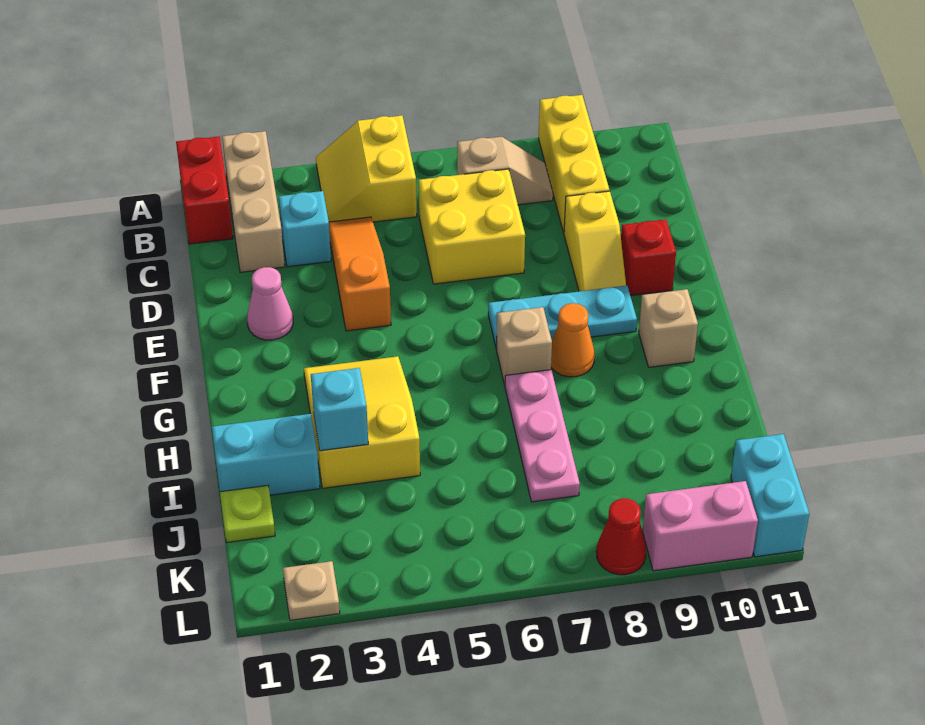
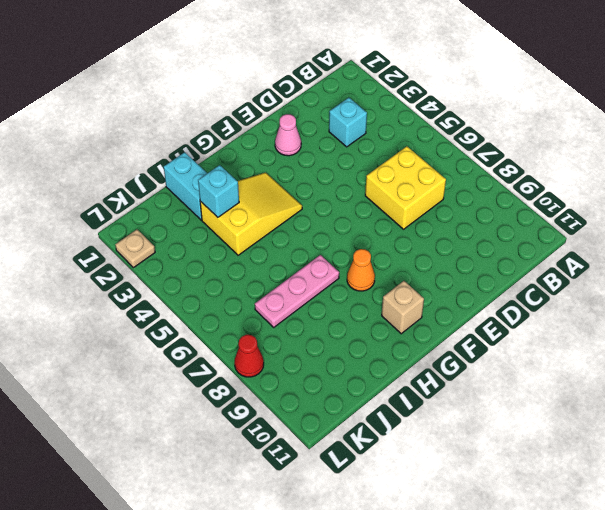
none -> red 1x2 brick [176,136,233,244]
none -> tan 1x3 brick [222,131,285,272]
none -> yellow 2x2 slope [316,116,417,222]

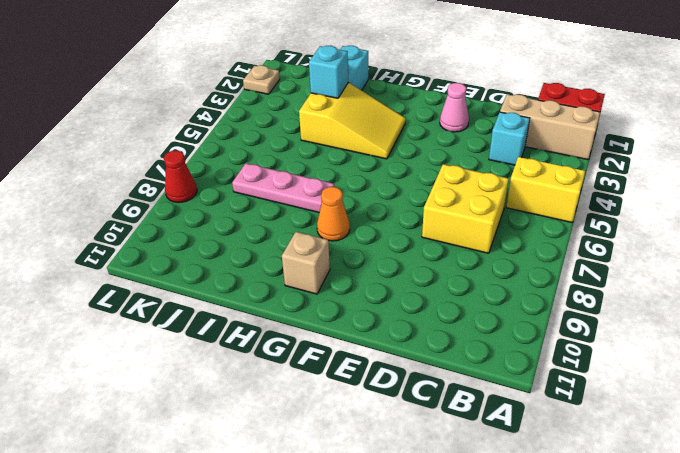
none -> yellow 1x3 brick [538,95,609,233]
none -> tan 1x2 slope [457,137,553,205]
none -> orange 1x3 slope [329,217,391,331]

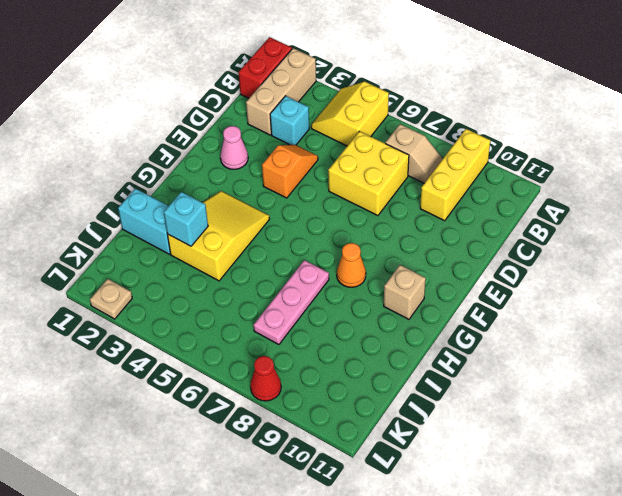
orange 1x2 slope [262,145,318,198] -> orange 1x3 slope [329,217,391,331]
none -> yellow 1x2 slope [564,191,626,291]
none -> red 1x1 brick [621,219,676,296]
none -> cyan 1x3 plate [488,286,637,349]

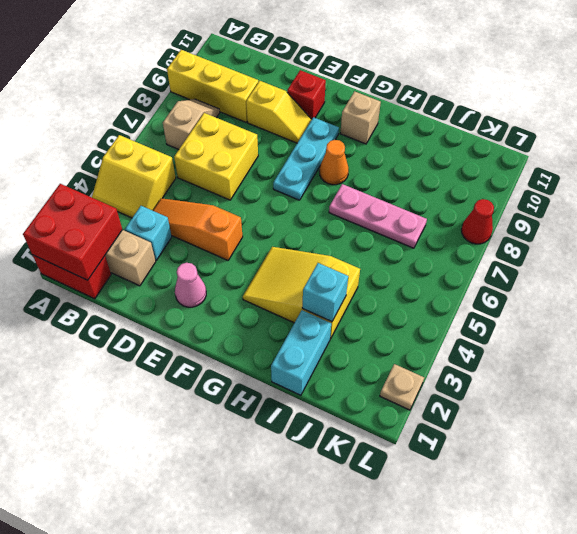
red 2x2 brick [23,184,122,280] -> none
none -> tan 1x1 brick [497,307,552,385]
none -> lime 1x1 plate [220,485,275,542]
none -> cyan 1x2 brick [731,434,809,557]

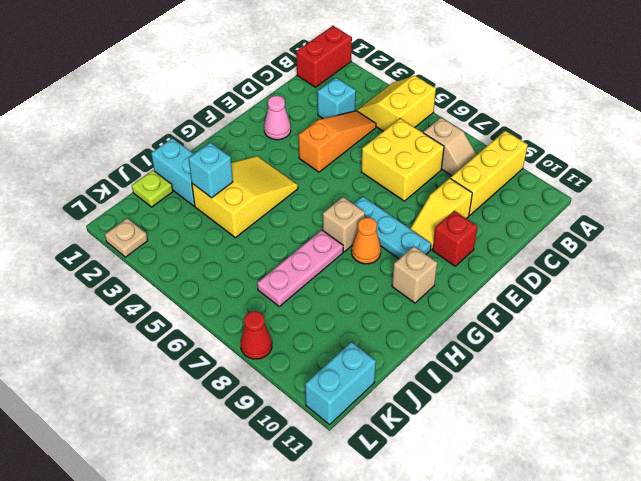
none -> tan 1x3 brick [222,131,285,272]
none -> pink 1x2 brick [642,481,758,571]

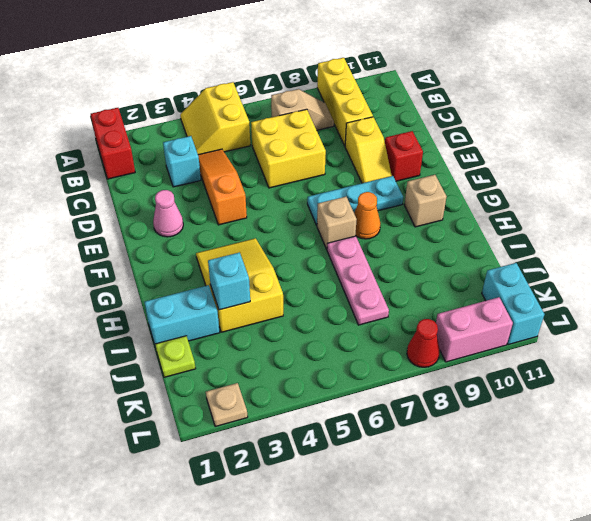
none -> tan 1x3 brick [222,131,285,272]

